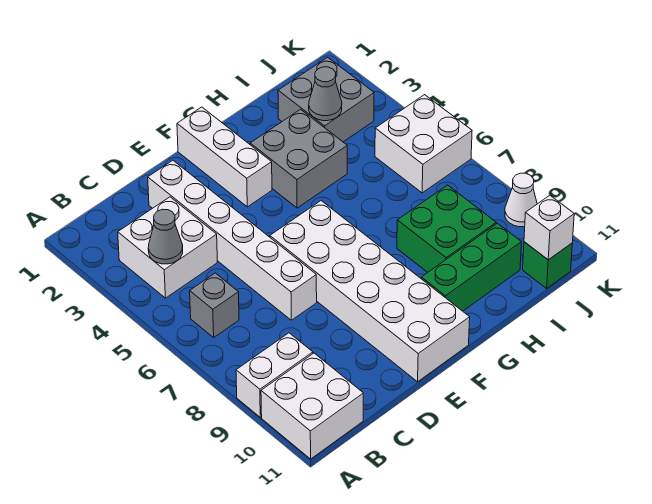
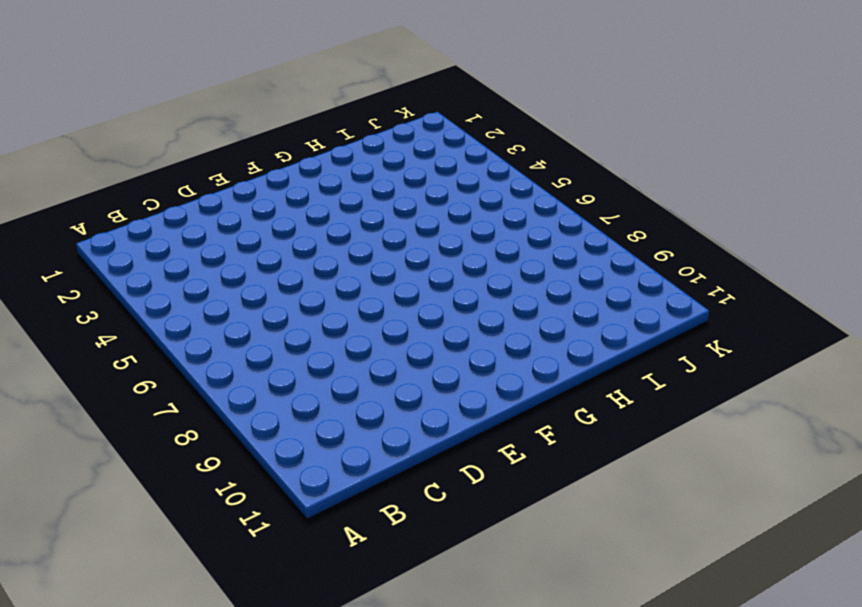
none -> white 1x2 brick [236,333,313,417]
none -> white 2x2 brick [261,353,363,459]
none -> white 2x2 brick [118,197,217,298]

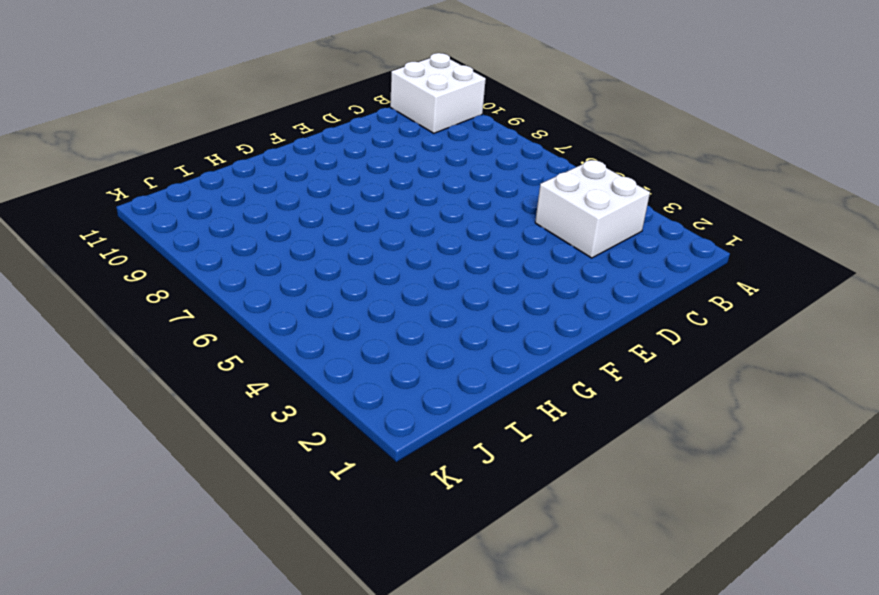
none -> white 1x2 brick [236,333,313,417]
none -> grey 1x1 brick [190,273,239,337]
none -> white 1x6 brick [148,160,317,320]

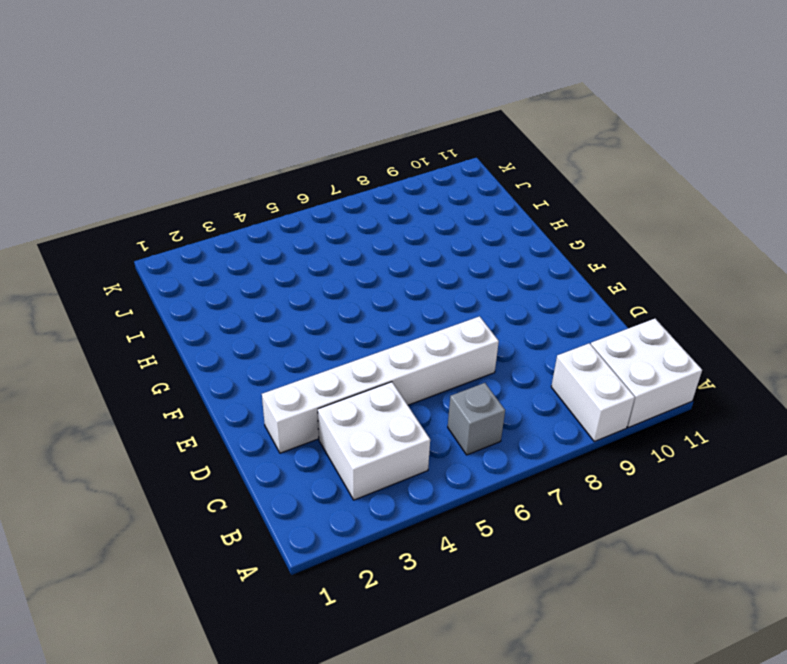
none -> white 2x6 brick [270,201,470,382]
none -> white 1x3 brick [177,107,272,207]
none -> grey 2x2 brick [250,109,347,208]

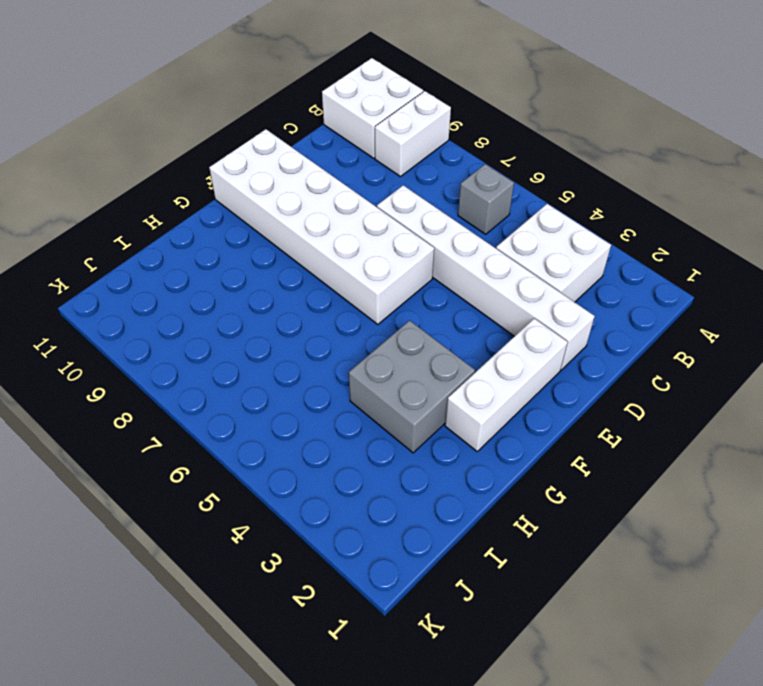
white 1x3 brick [445,318,568,451] -> white 1x3 brick turned to [177,107,272,207]
none -> green 1x3 brick [421,223,522,311]
none -> green 2x2 brick [397,185,496,272]
none -> grey 2x2 brick [278,57,374,142]

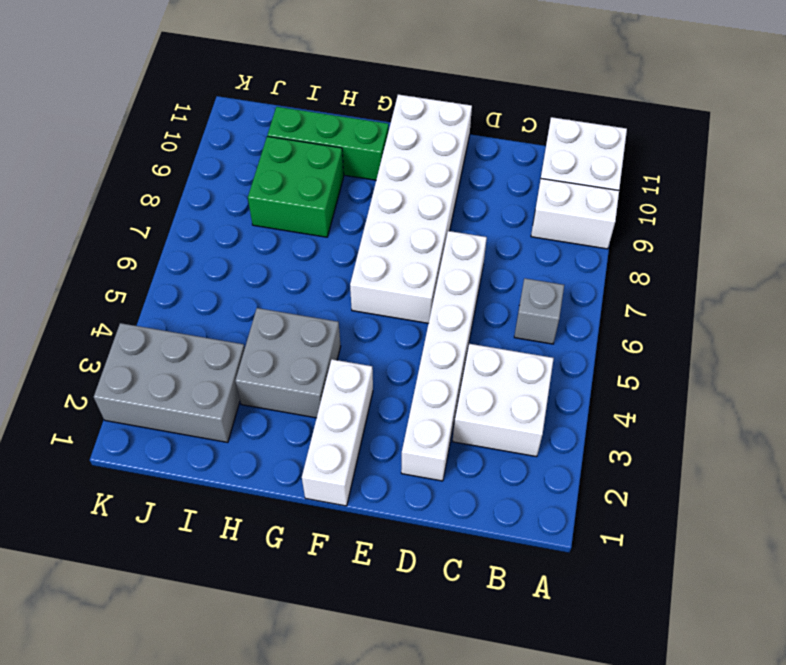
grey 2x3 brick [94,323,245,442] -> grey 2x2 brick [278,57,374,142]
none -> white 2x2 brick [375,95,472,193]
none -> green 1x1 brick [523,242,572,288]
none -> white 1x1 cone [505,173,537,227]

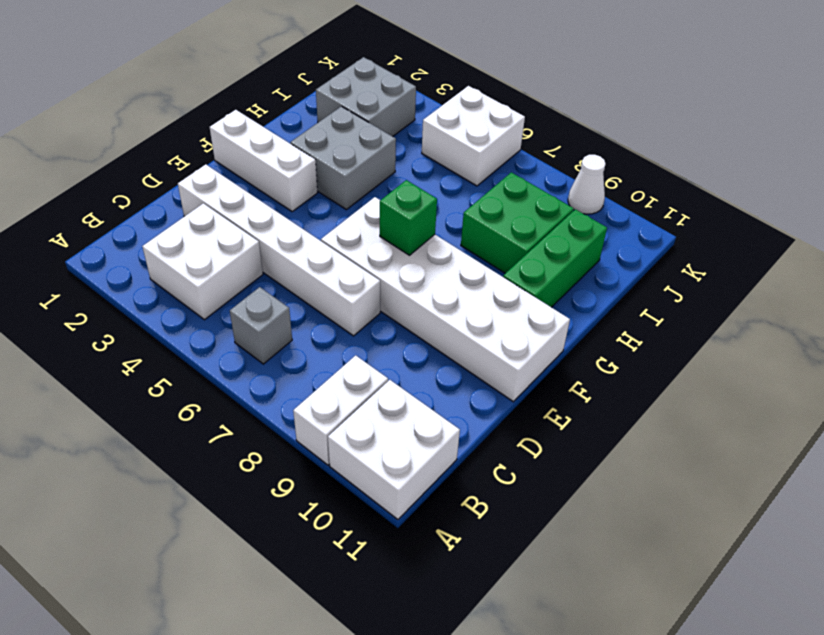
green 1x1 brick [380,180,437,255] -> green 1x1 brick moved to [523,242,572,288]
none -> grey 1x1 cone [148,209,183,264]
none -> grey 1x1 cone [309,67,342,121]
none -> white 1x1 brick [524,195,574,260]

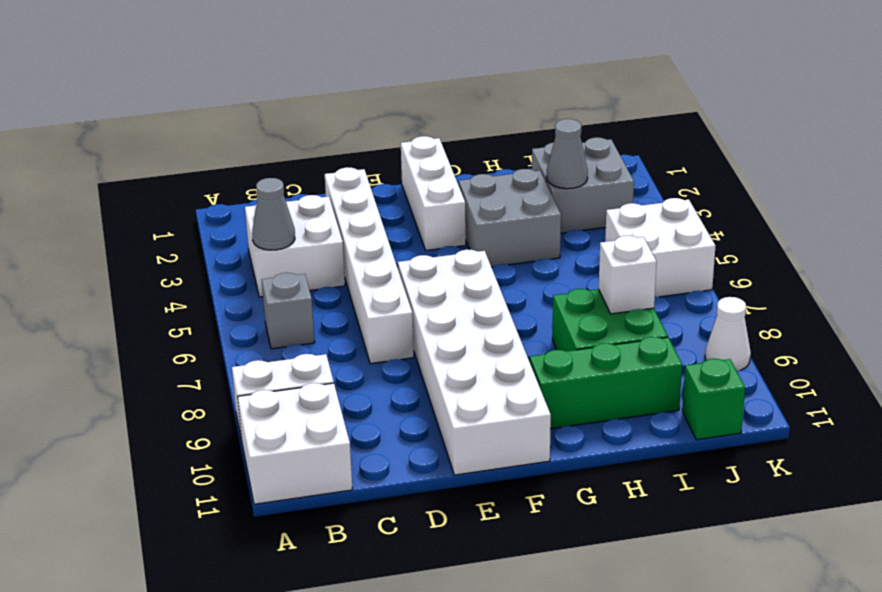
white 1x1 brick [599,236,657,314] -> white 1x1 brick moved to [524,195,574,260]

